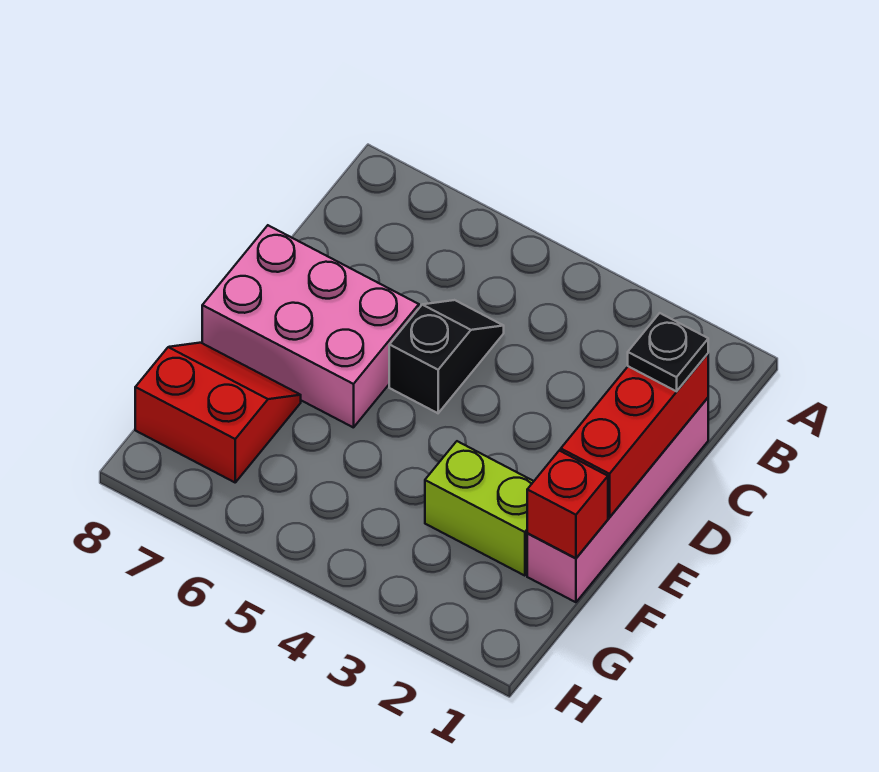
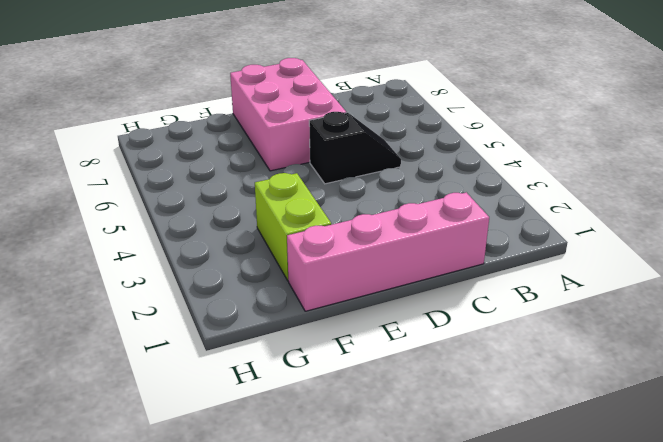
none -> red 2x2 slope [135,343,301,482]
none -> red 1x3 brick [561,354,708,517]

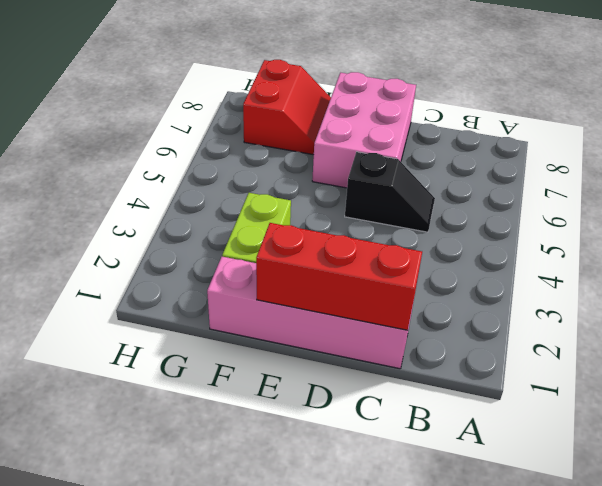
none -> red 1x1 brick [527,451,608,558]
none -> black 1x1 plate [628,313,708,391]

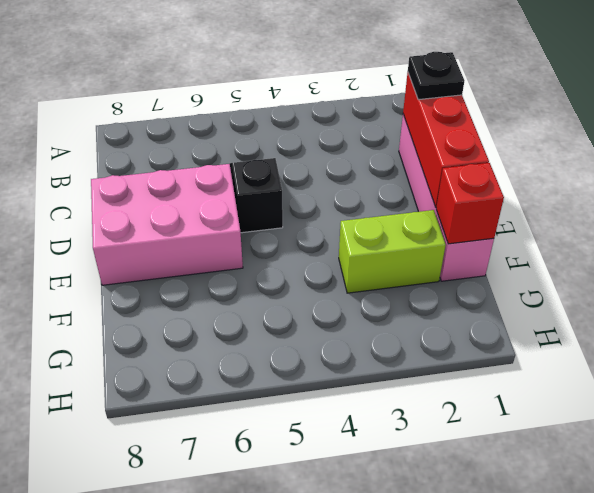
none -> red 2x2 slope [135,343,301,482]

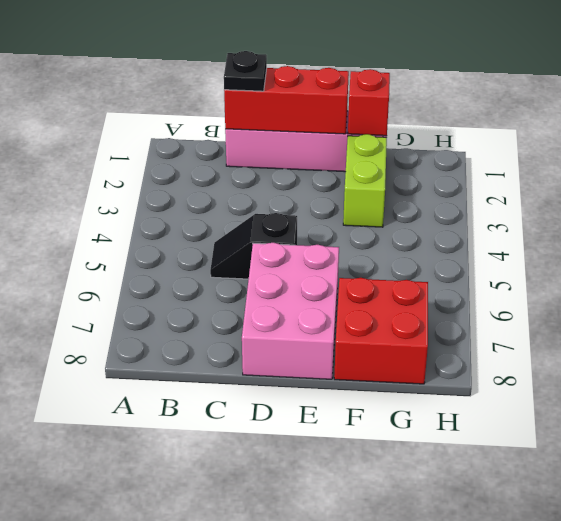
red 2x2 brick [334,278,428,384] -> red 2x2 slope [135,343,301,482]

